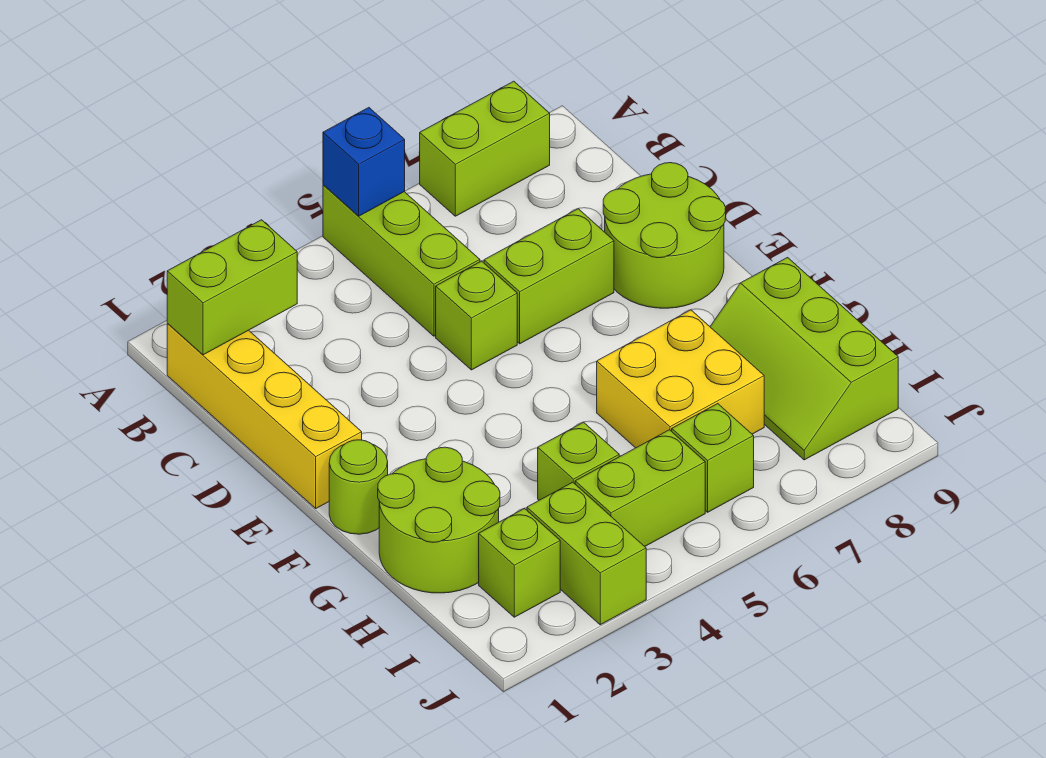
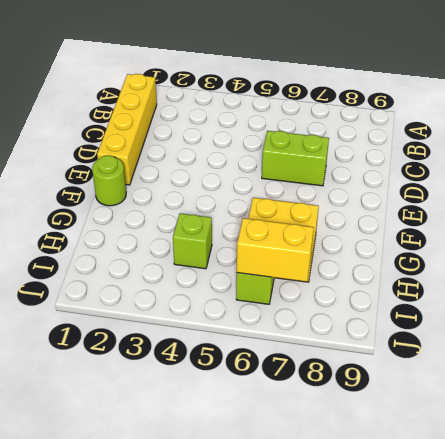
yellow 1x2 brick [237,218,314,282] -> none
none -> lime 1x3 brick [323,185,480,336]
none -> lime 1x2 brick [420,81,550,216]
none -> lime 1x1 brick [436,261,517,370]

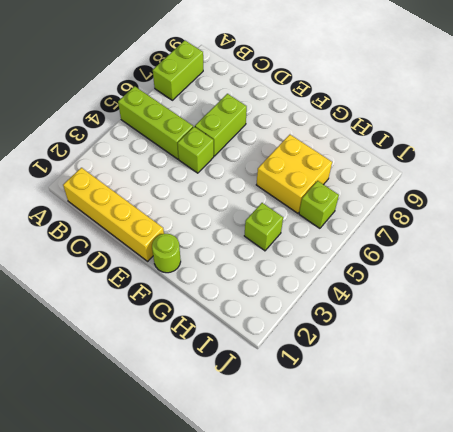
none -> lime 2x2 round brick [603,163,726,308]
none -> lime 2x2 round brick [378,447,500,593]
none -> lime 2x3 slope [710,258,898,460]

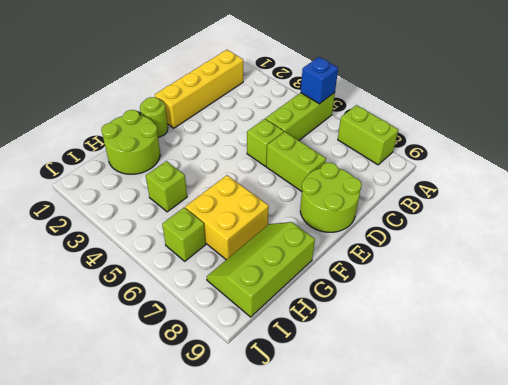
none -> lime 1x1 brick [479,508,560,617]
none -> lime 1x2 brick [527,482,646,625]
none -> lime 1x2 brick [575,430,705,546]

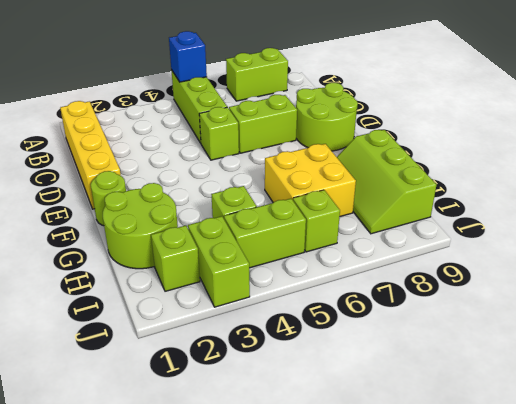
none -> lime 1x2 brick [167,220,297,355]

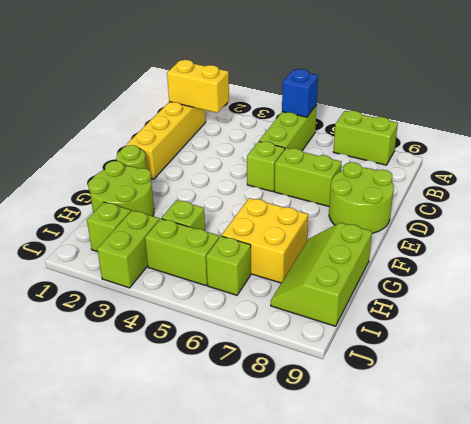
yellow 1x2 brick [167,60,229,113] -> lime 1x2 brick [167,220,297,355]

